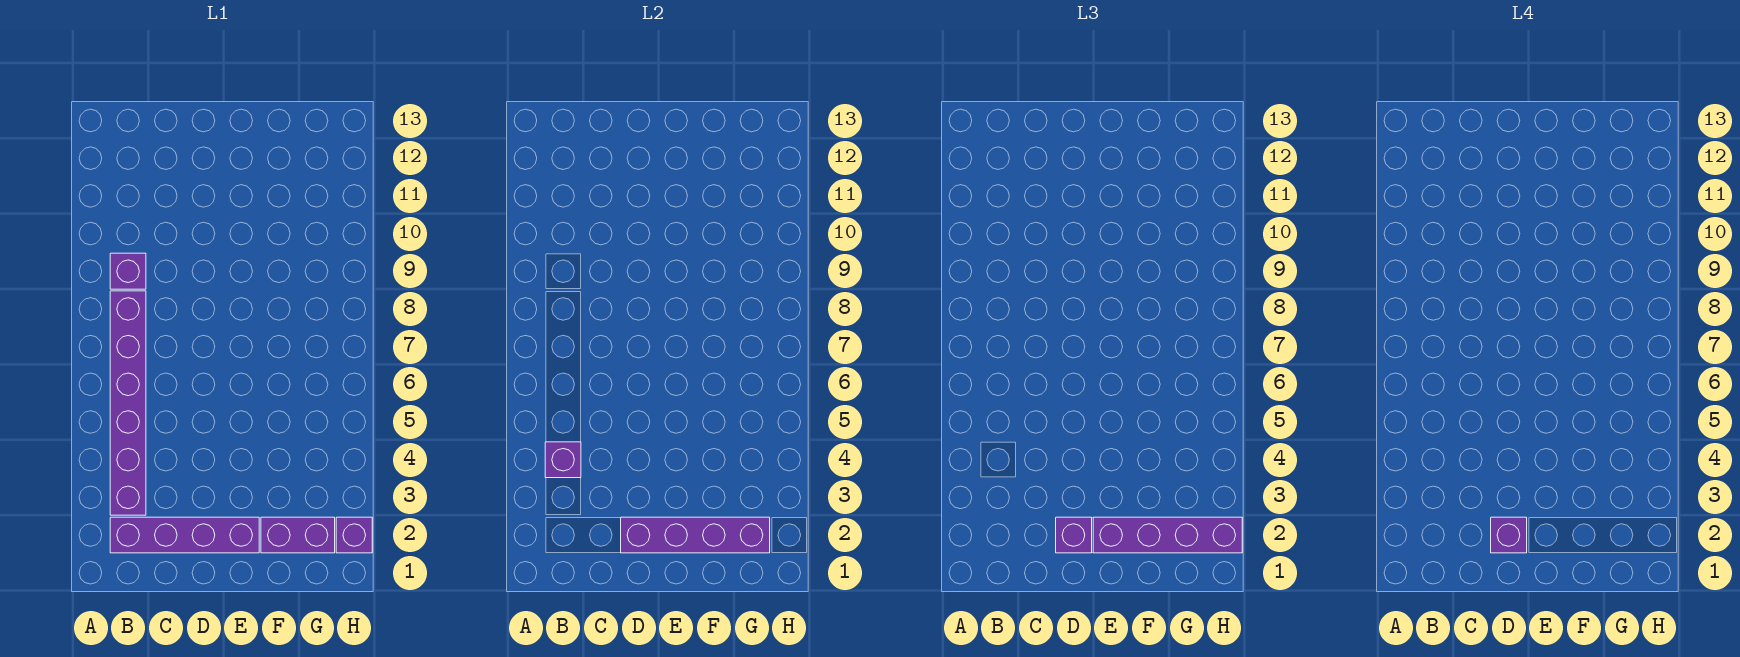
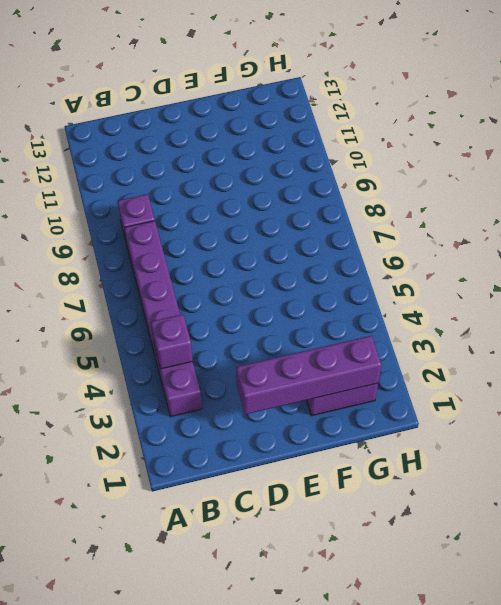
none -> purple 1x4 brick [110,517,259,553]
none -> purple 1x1 brick [336,517,372,553]

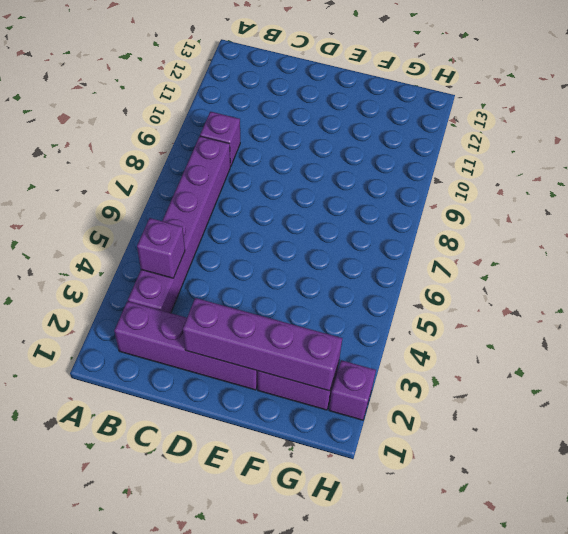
none -> purple 1x1 brick [1056,517,1092,553]
none -> purple 1x4 brick [1093,517,1242,553]

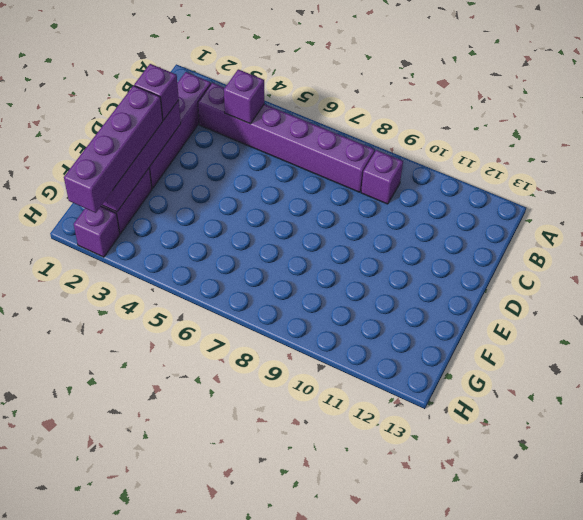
none -> purple 1x1 brick [1491,517,1527,553]

